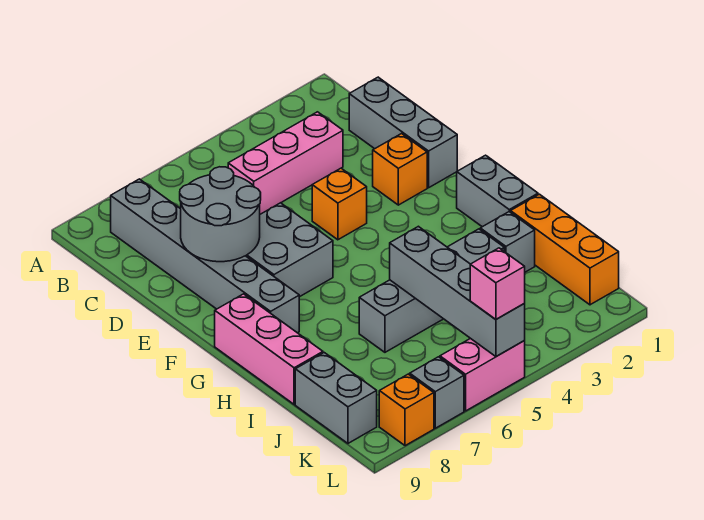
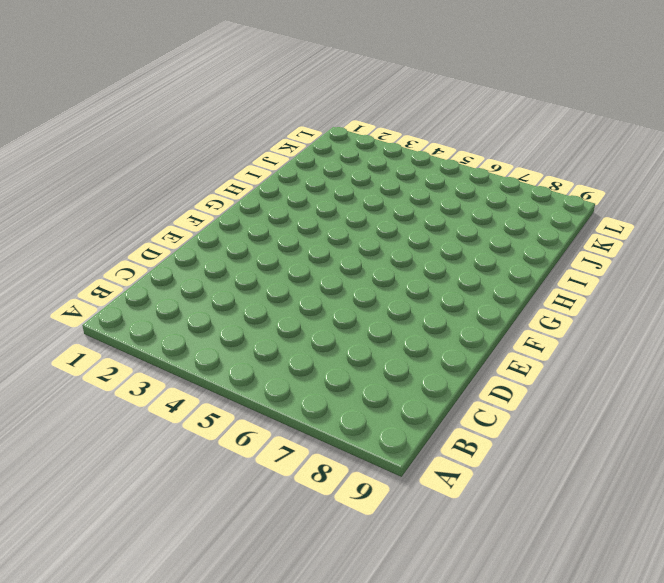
none -> grey 1x6 brick [111,179,299,333]
none -> grey 1x3 brick [349,77,457,188]
none -> pink 1x3 brick [228,112,343,214]

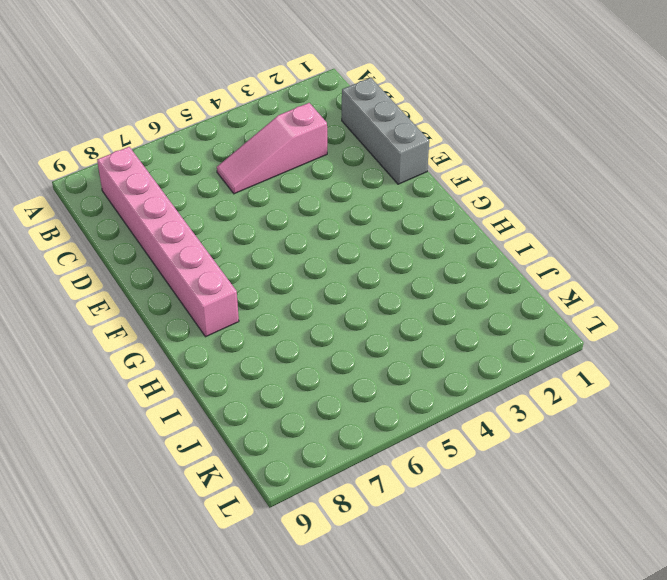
pink 1x6 brick [97,147,239,337] -> grey 1x6 brick [111,179,299,333]
pink 1x3 slope [217,103,327,194] -> pink 1x3 brick [228,112,343,214]
none -> orange 1x1 brick [373,134,427,205]
none -> orange 1x1 brick [312,168,367,240]
none -> grey 2x2 brick [246,203,333,297]

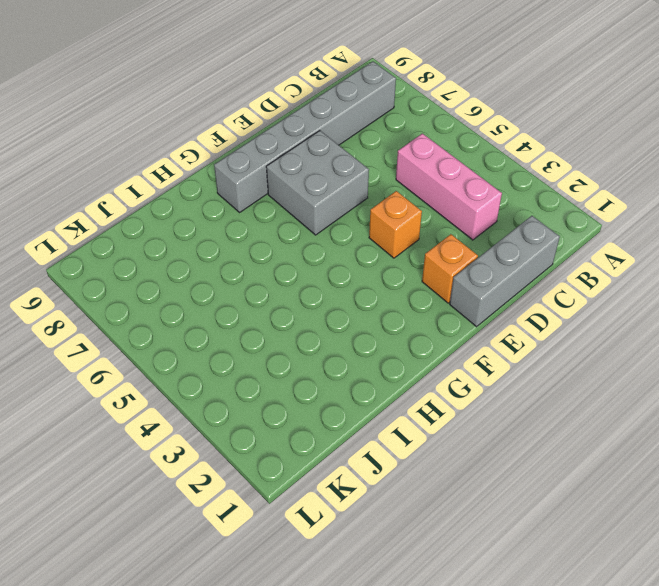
none -> grey 1x2 brick [457,155,538,227]
none -> pink 1x3 brick [215,294,323,404]
none -> orange 1x3 brick [511,194,619,305]

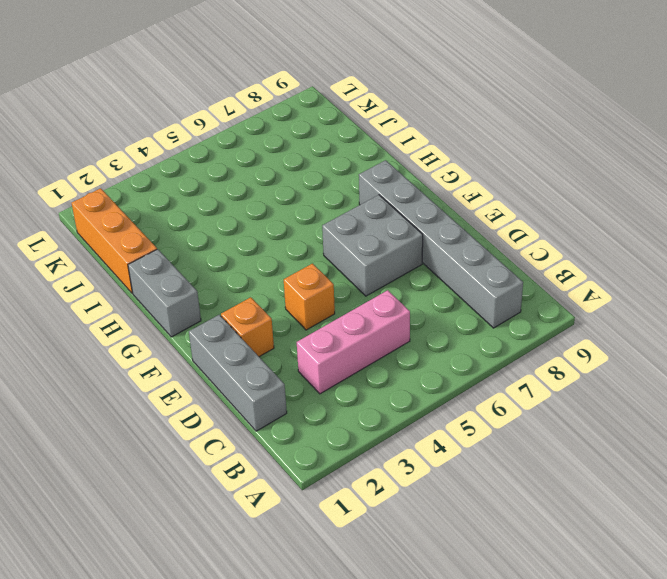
none -> pink 1x3 brick [215,294,323,404]
none -> grey 1x1 brick [480,212,535,272]
none -> grey 1x4 brick [359,229,504,352]

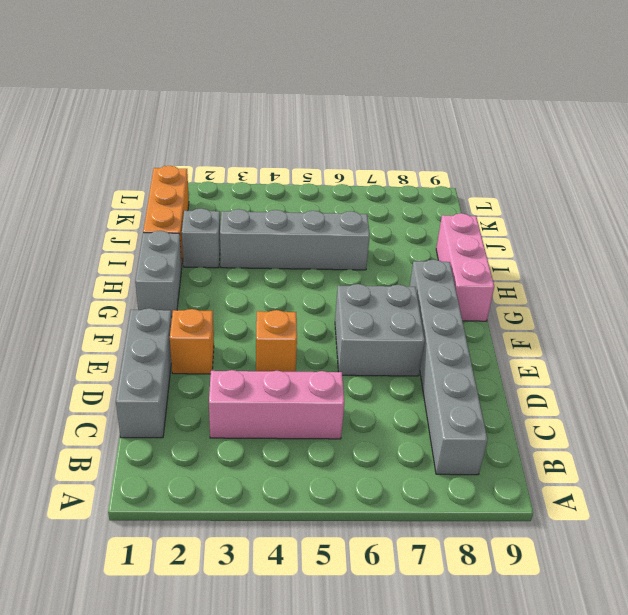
none -> grey 1x2 brick [295,353,377,443]
none -> pink 1x2 brick [440,338,525,411]
none -> grey 1x1 brick [410,357,464,428]

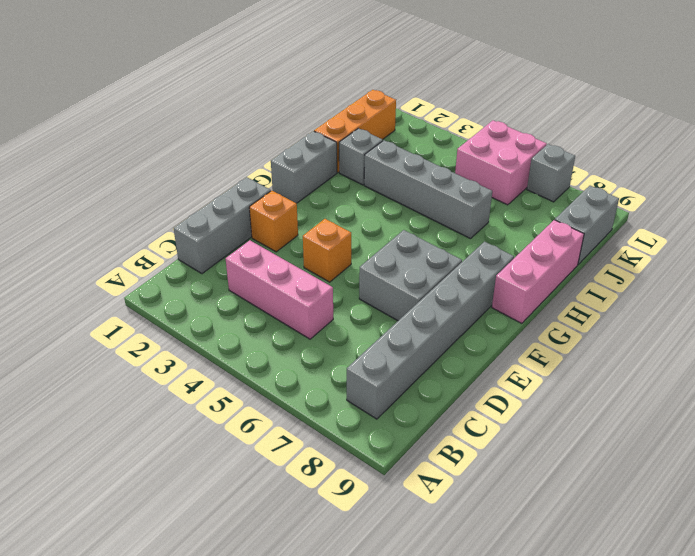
pink 2x2 brick [455,120,547,205] -> pink 1x2 brick [440,338,525,411]
none -> orange 1x1 brick [379,374,434,446]
none -> grey 2x2 round brick [180,167,261,262]
none -> grey 1x4 brick [390,226,525,356]

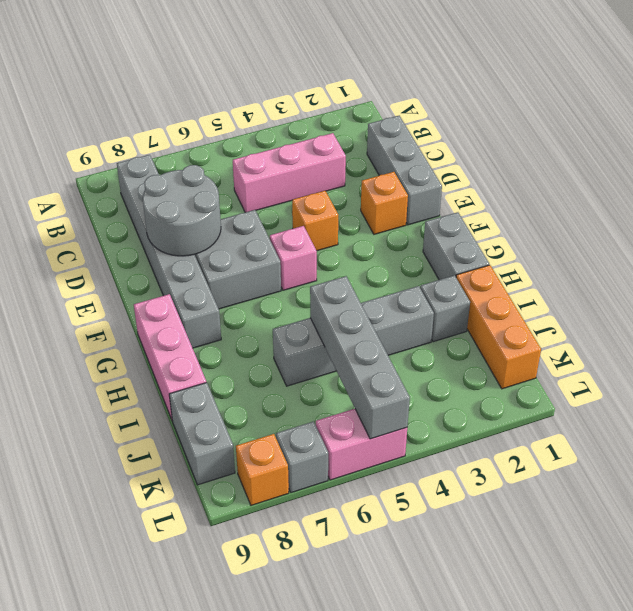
pink 1x1 brick [270,226,317,290] -> pink 1x1 brick moved to [470,248,525,319]

